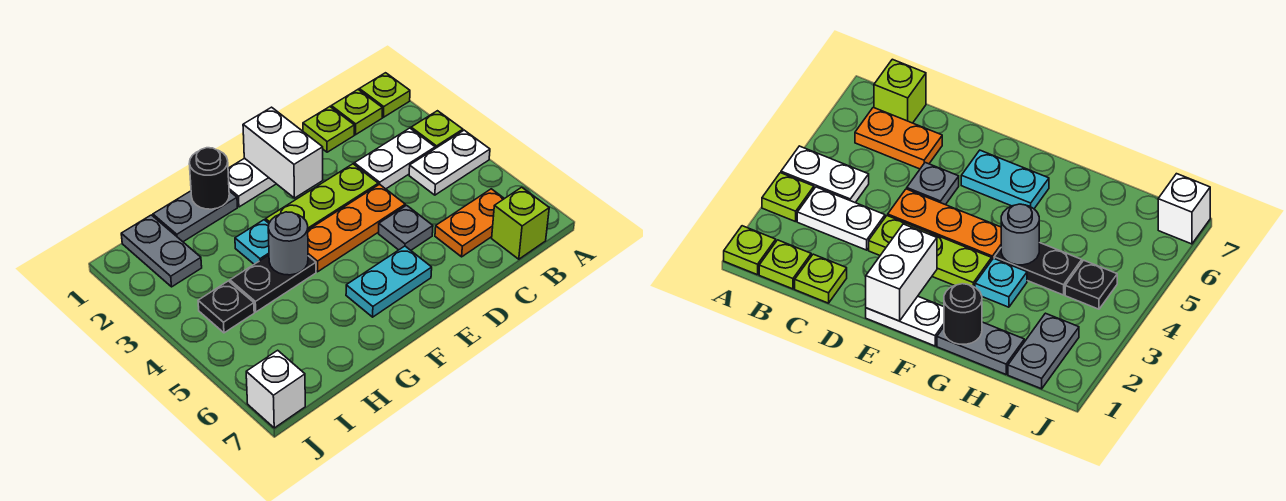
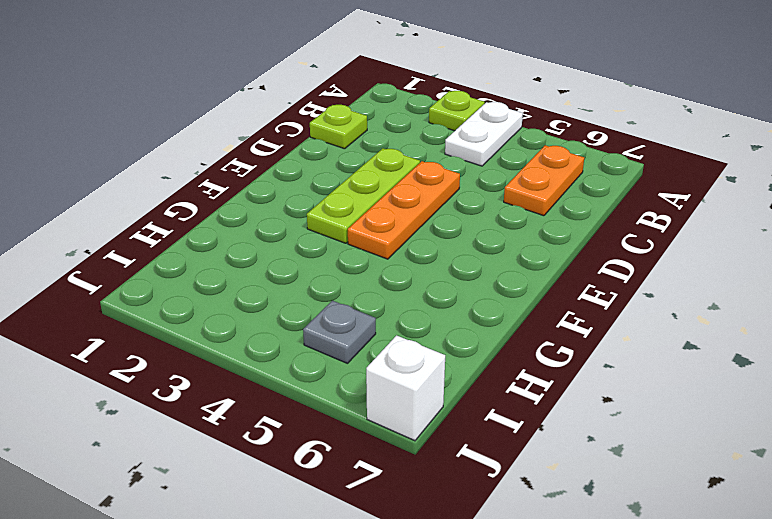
grey 1x1 plate [303,301,376,363] -> grey 1x1 plate moved to [379,205,433,250]
none -> lime 1x1 plate [359,73,410,117]
none -> lime 1x1 plate [331,90,382,135]
none -> white 1x2 plate [354,128,435,189]

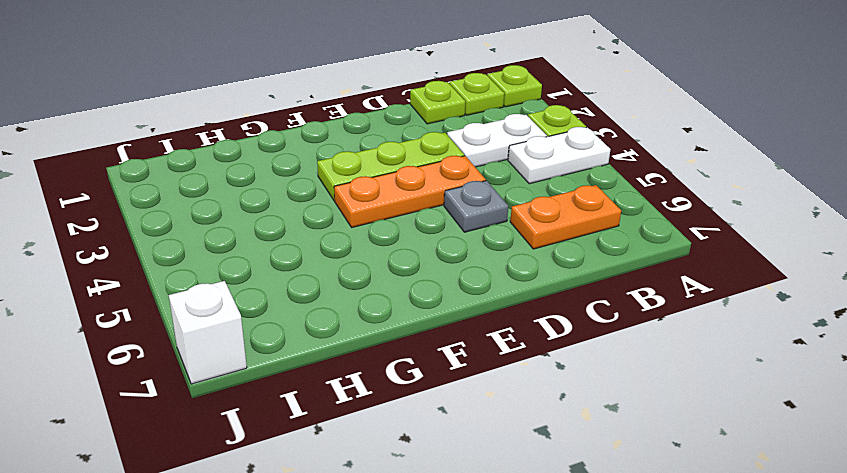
none -> lime 1x1 brick [492,187,549,259]
none -> white 1x2 plate [228,158,276,207]
none -> cyan 1x2 plate [346,246,432,317]

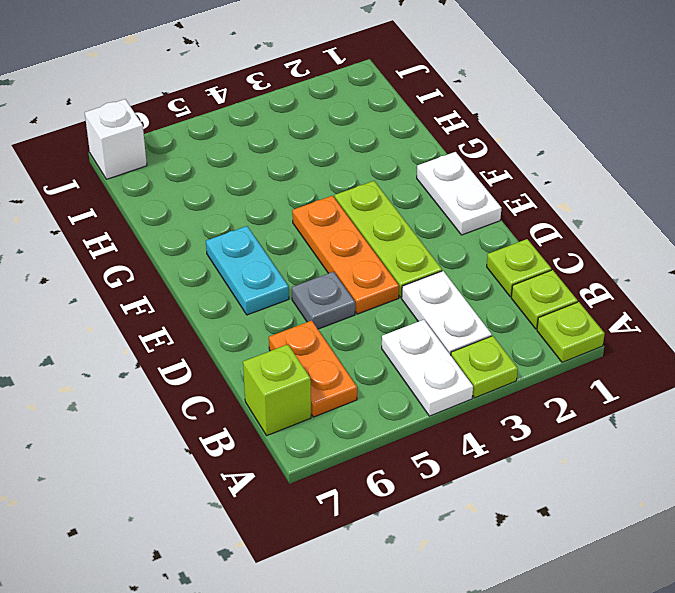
none -> grey 1x2 plate [153,191,237,242]
none -> cyan 1x1 plate [235,220,269,264]
none -> black 1x2 plate [230,255,316,312]

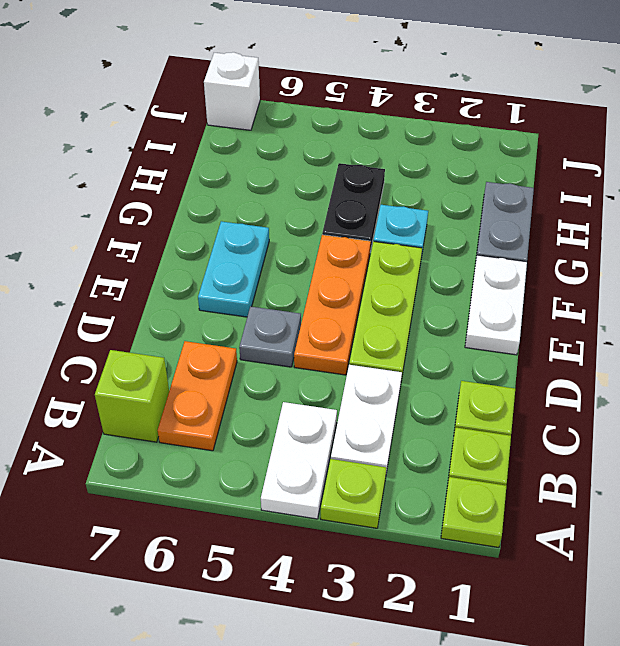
none -> grey 1x2 plate [121,215,202,287]
none -> black 1x1 plate [198,281,254,333]
none -> white 1x2 brick [243,107,323,198]

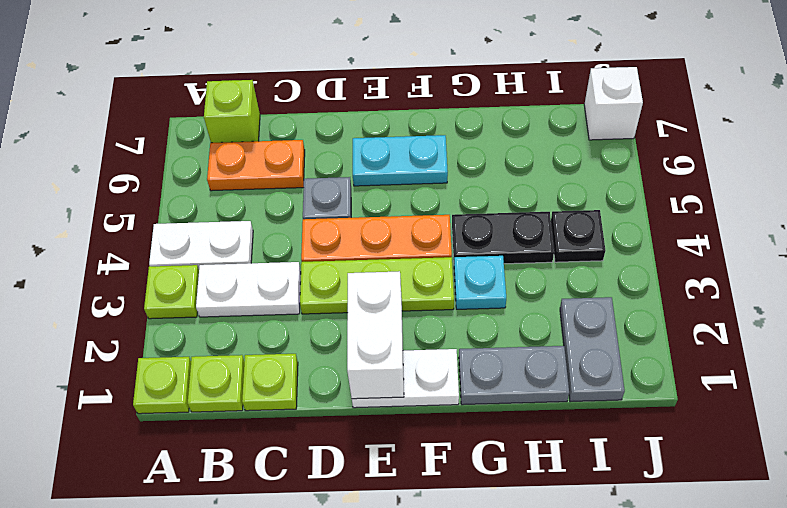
none -> black 1x1 round brick [189,148,229,209]
none -> grey 1x1 round brick [268,212,308,275]

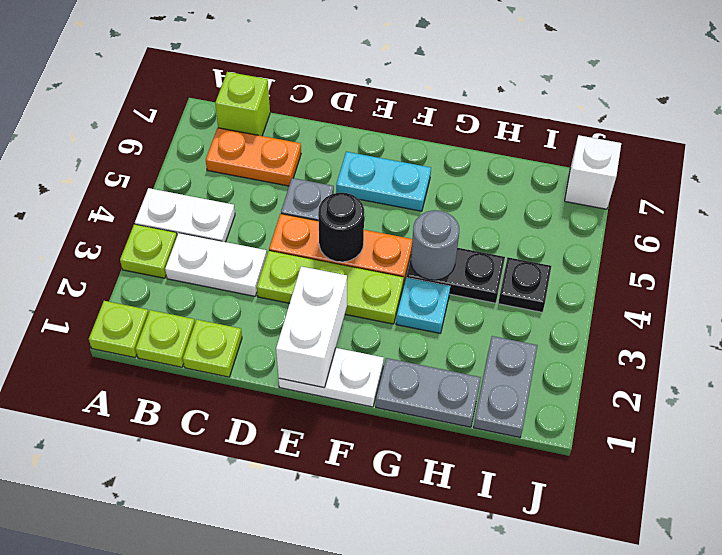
black 1x1 round brick [318,193,364,262] -> black 1x1 round brick moved to [189,148,229,209]

